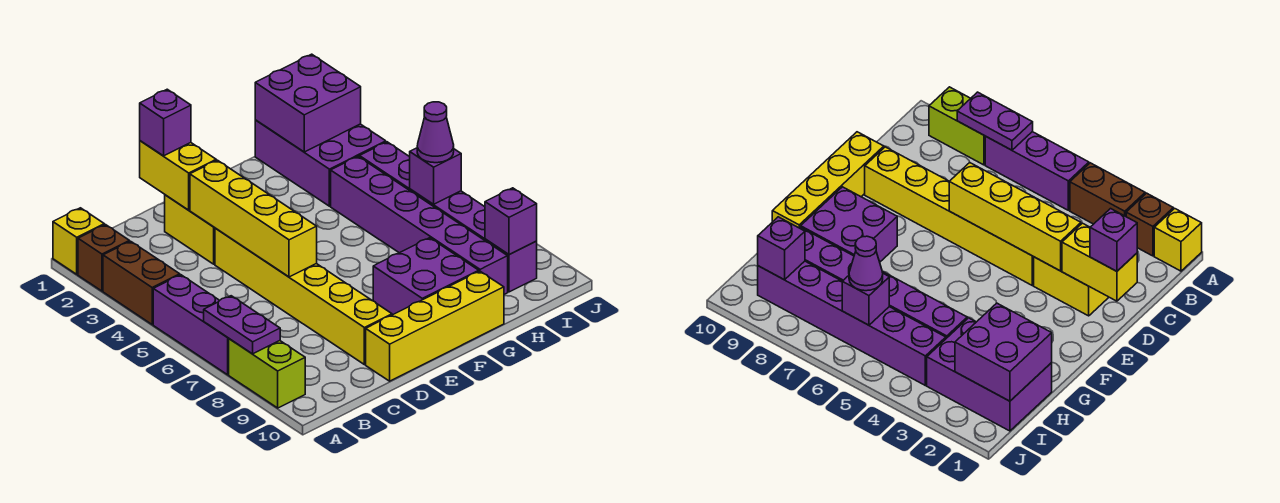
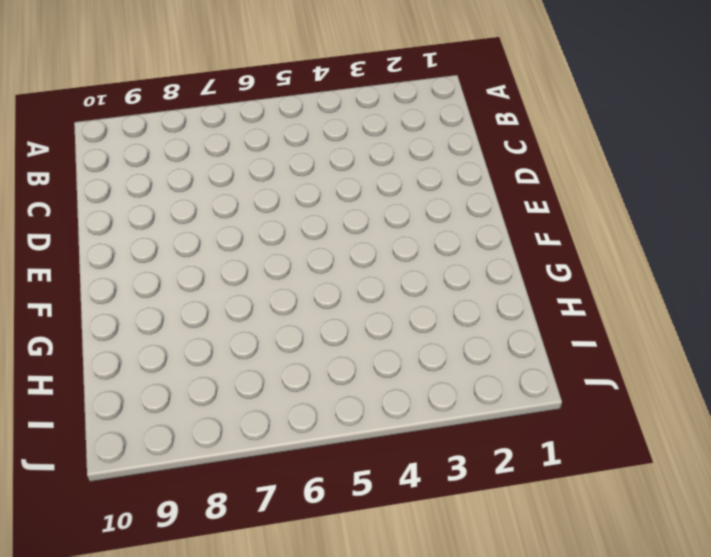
none -> yellow 1x1 brick [53,208,104,274]
none -> brown 1x1 brick [78,225,129,291]
none -> brown 1x2 brick [103,241,180,324]

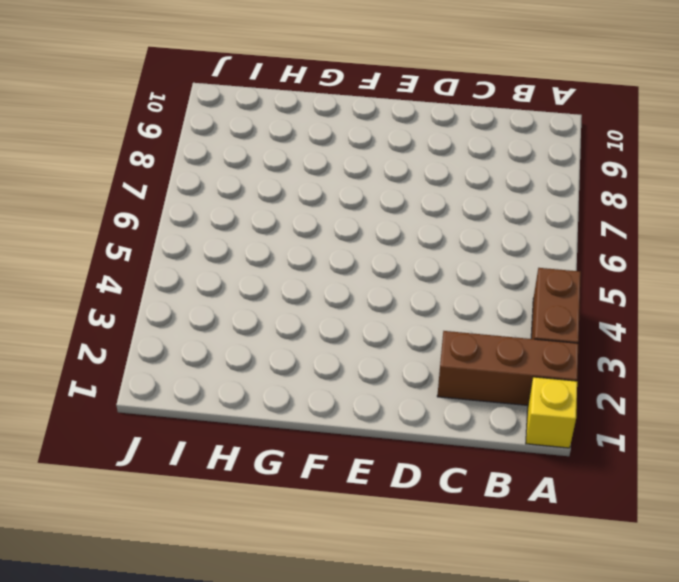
brown 1x3 brick [437,331,578,405] -> brown 1x1 brick [78,225,129,291]
none -> purple 1x3 brick [153,275,229,375]
none -> lime 1x2 brick [229,339,305,408]
none -> yellow 1x2 brick [165,195,215,264]

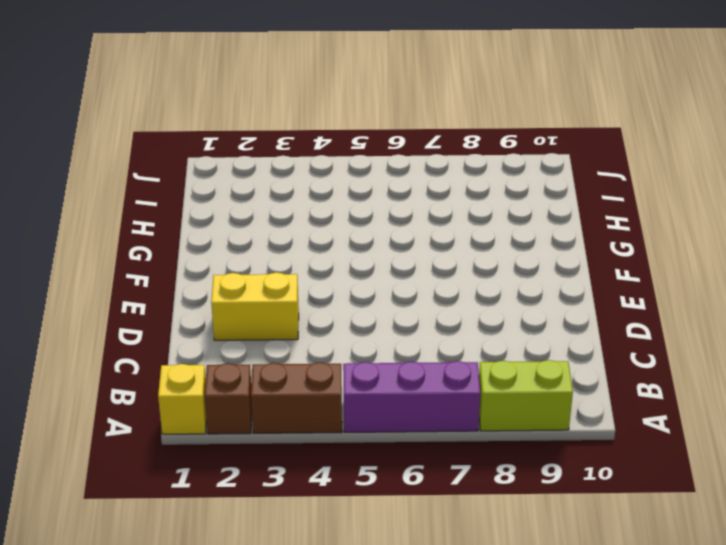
none -> yellow 1x6 brick [215,228,392,365]
none -> yellow 1x4 brick [366,271,504,381]
none -> purple 2x2 brick [373,238,479,315]

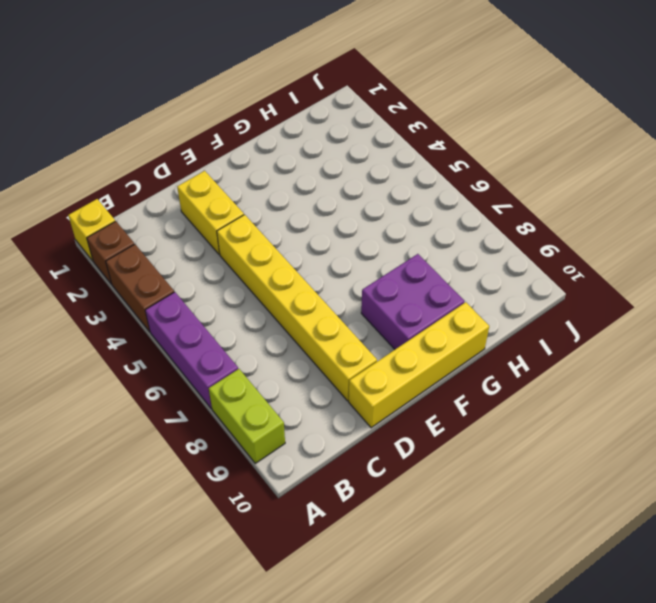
none -> purple 2x3 brick [255,120,386,206]
none -> purple 1x6 brick [331,156,508,294]
none -> purple 1x6 brick [360,142,537,292]

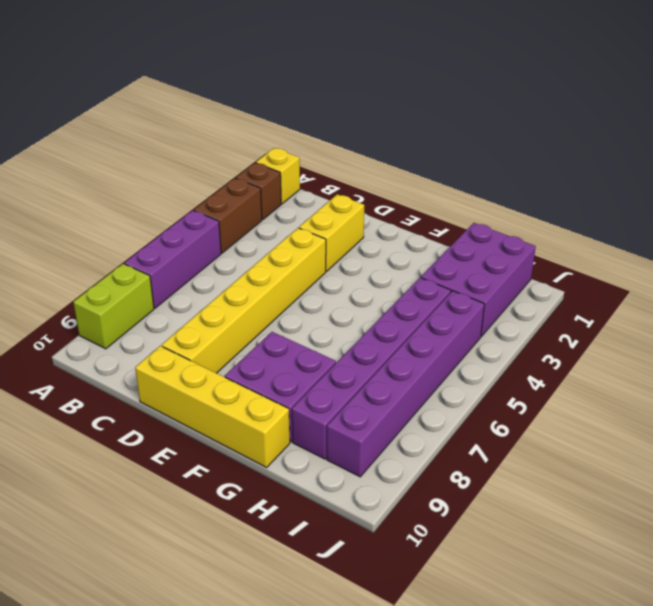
none -> purple 1x2 plate [204,296,280,354]
none -> yellow 1x2 brick [140,141,216,210]
none -> yellow 1x4 brick [190,160,317,277]

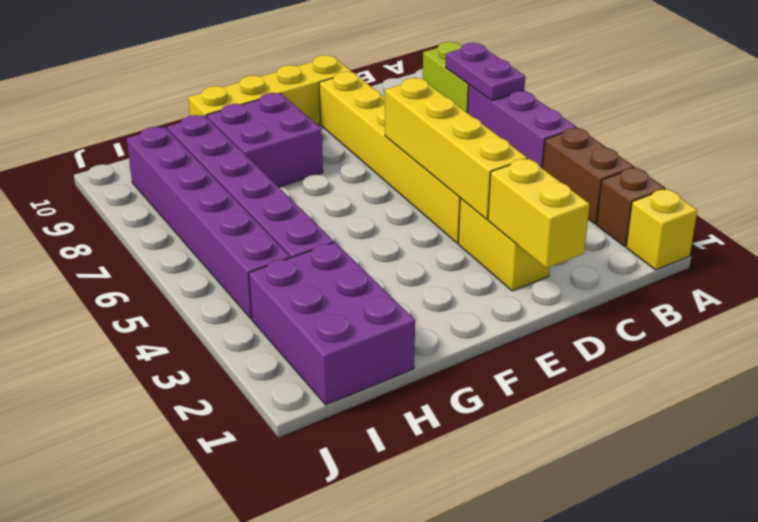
none -> purple 2x2 brick [255,54,361,152]
none -> purple 1x1 brick [410,148,461,204]
none -> purple 1x1 brick [485,188,537,255]

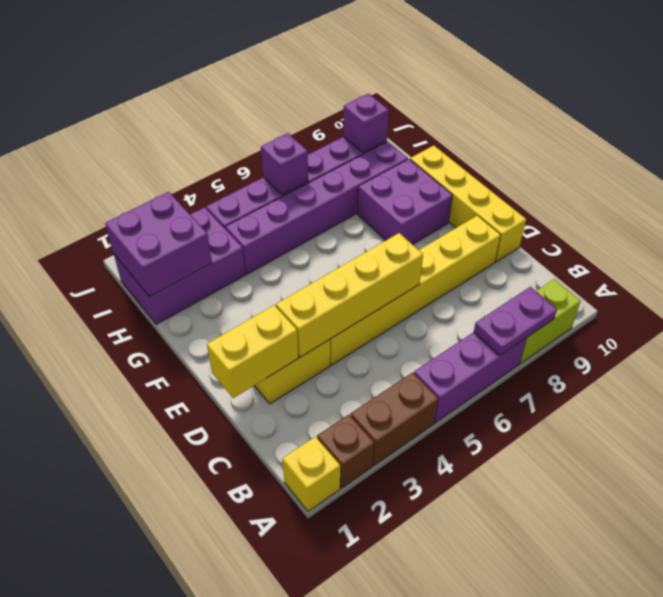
none -> purple 1x1 brick [140,89,191,156]
none -> purple 1x1 cone [417,102,454,163]

